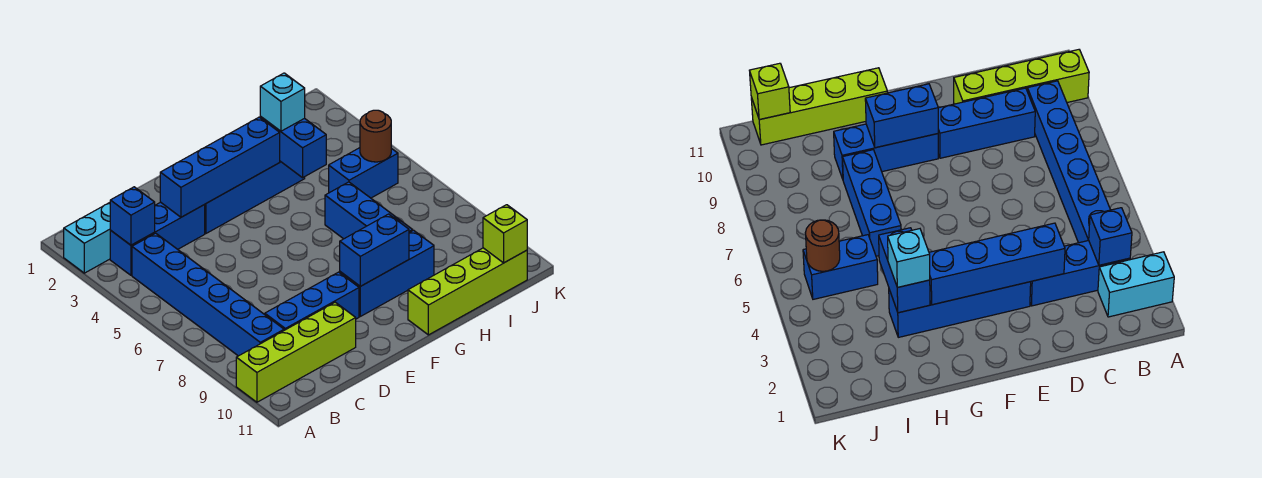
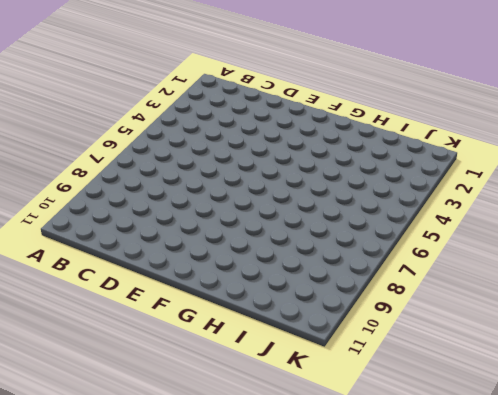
none -> cyan 1x2 brick [64,203,111,273]
none -> lime 1x4 brick [236,302,356,402]
none -> blue 1x3 brick [110,202,205,275]

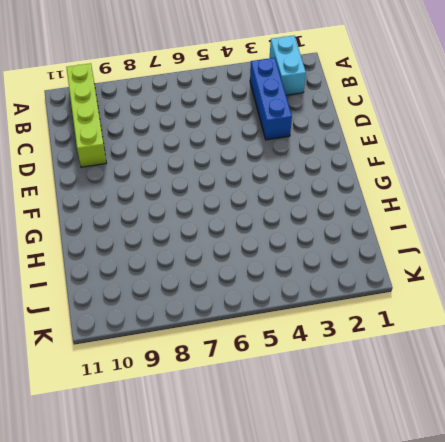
none -> blue 1x6 brick [132,233,284,356]
none -> blue 1x3 brick [265,272,359,330]
none -> blue 1x4 brick [204,161,305,233]

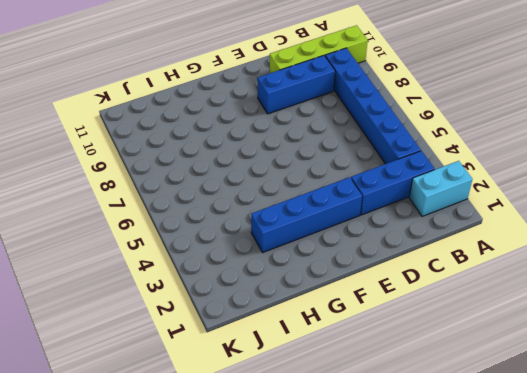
none -> blue 1x3 brick [340,230,434,316]
none -> lime 1x4 brick [408,248,527,335]
none -> blue 1x3 brick [325,182,413,239]

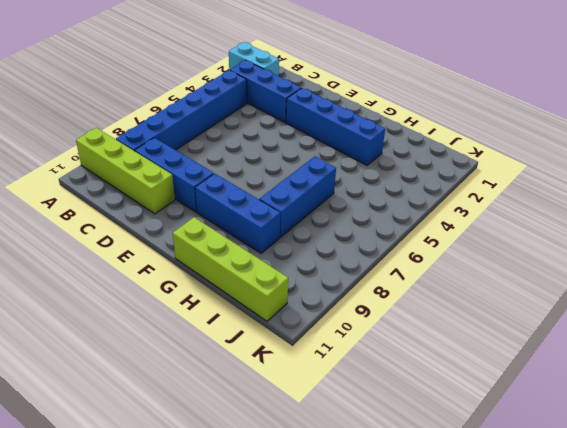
none -> blue 1x2 brick [329,148,398,198]
none -> blue 1x1 brick [110,187,155,245]
none -> blue 1x4 brick [160,117,280,217]

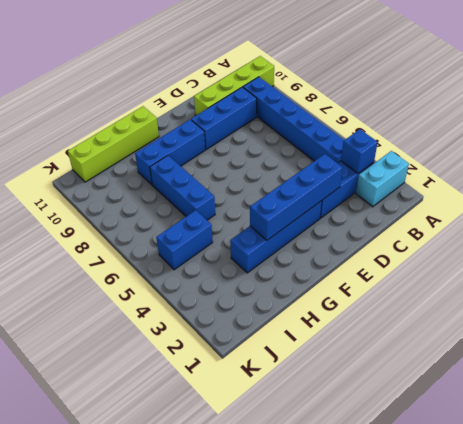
none -> blue 1x2 brick [340,214,409,286]
none -> blue 1x2 brick [260,116,326,178]
none -> brown 1x1 round brick [360,110,391,162]

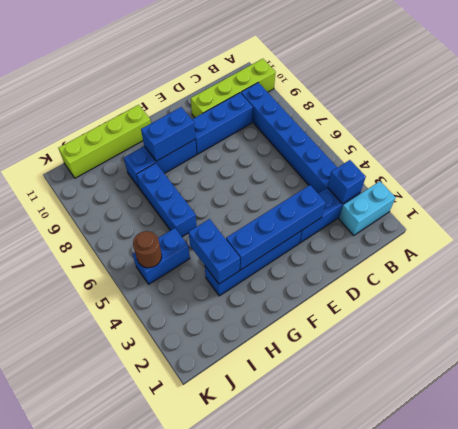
none -> lime 1x1 brick [483,205,527,263]
none -> cyan 1x1 brick [260,73,305,131]

